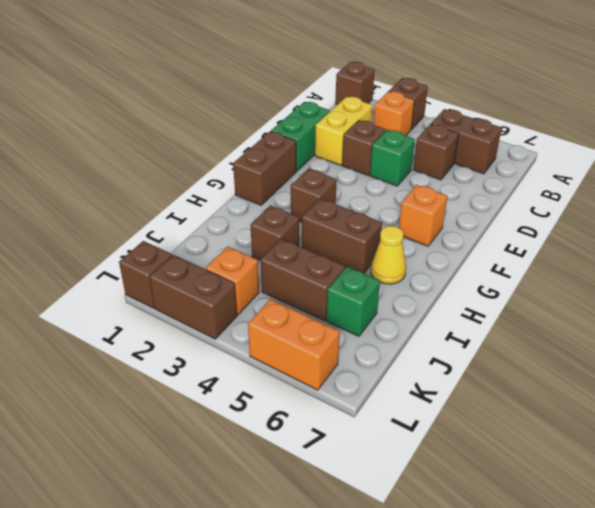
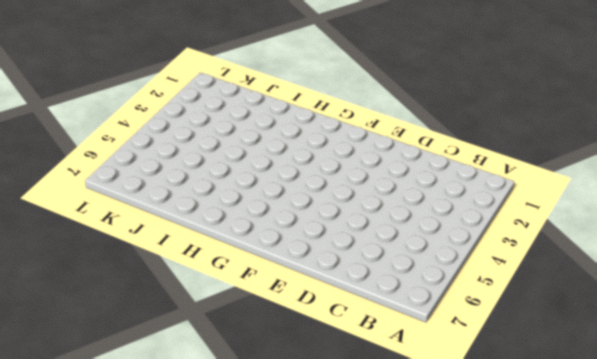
none -> brown 1x1 brick [335,62,375,105]
none -> brown 1x1 brick [389,78,428,129]
none -> orange 1x1 brick [373,91,414,136]

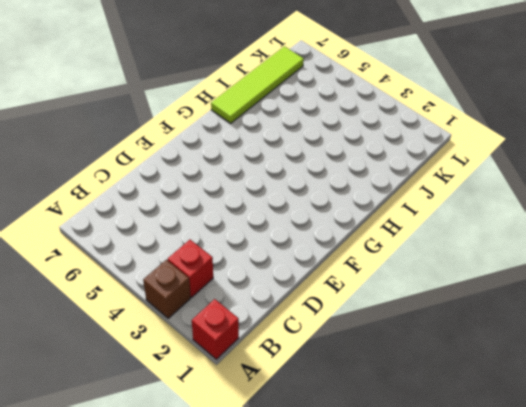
red 1x1 brick [192,299,239,359] -> brown 1x1 brick [335,62,375,105]
red 1x1 brick [168,240,213,297] -> orange 1x1 brick [373,91,414,136]
lime 1x4 tile [211,46,304,123] -> none
none -> brown 1x2 brick [431,109,502,174]
none -> yellow 1x2 brick [315,97,372,165]
none -> brown 1x1 brick [413,124,459,180]

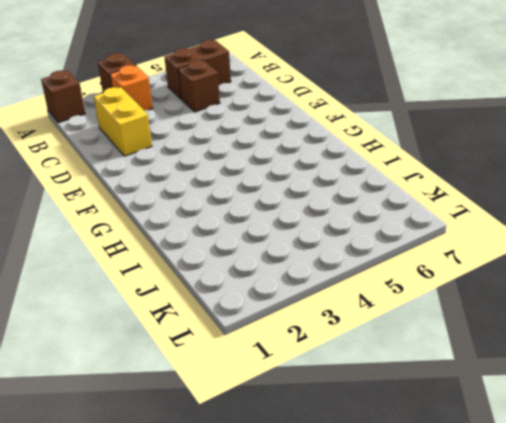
none -> green 1x2 brick [271,102,330,171]
none -> brown 1x1 brick [342,120,386,176]
none -> green 1x1 brick [370,130,415,186]

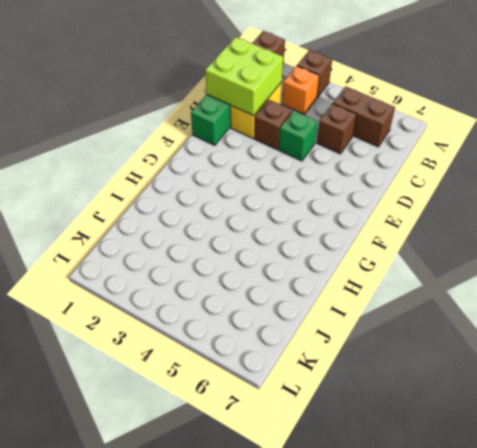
lime 2x2 brick [205,37,283,116] -> none
none -> brown 1x2 brick [233,131,296,205]
none -> orange 1x1 brick [399,185,447,246]
none -> brown 1x1 brick [291,169,337,222]

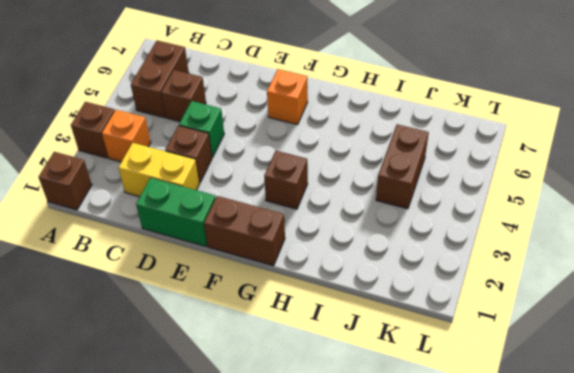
none -> brown 1x2 brick [302,198,382,274]
none -> yellow 1x1 cone [371,226,406,284]
none -> brown 1x1 brick [250,205,299,260]

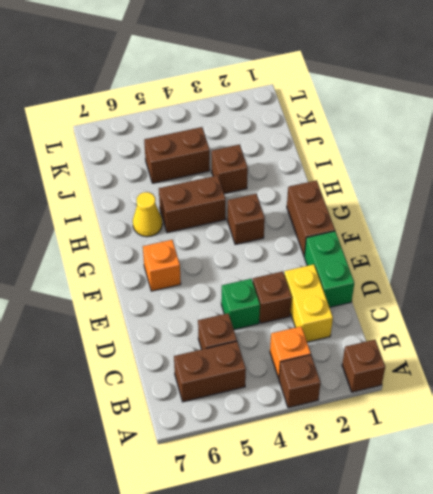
none -> green 1x1 brick [327,267,380,336]
none -> orange 1x1 brick [206,247,259,314]
none -> brown 1x1 brick [119,241,172,308]

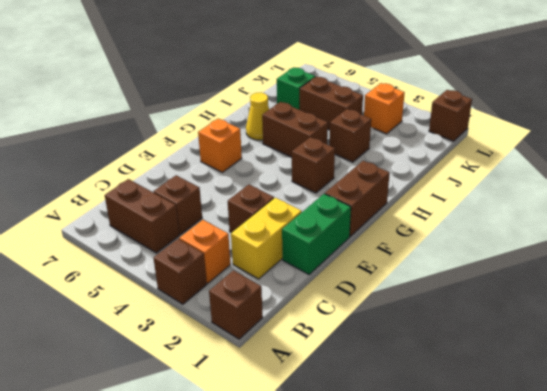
none -> green 1x1 brick [370,130,415,186]
none -> brown 1x2 brick [149,255,237,339]
none -> orange 1x2 brick [248,299,340,390]

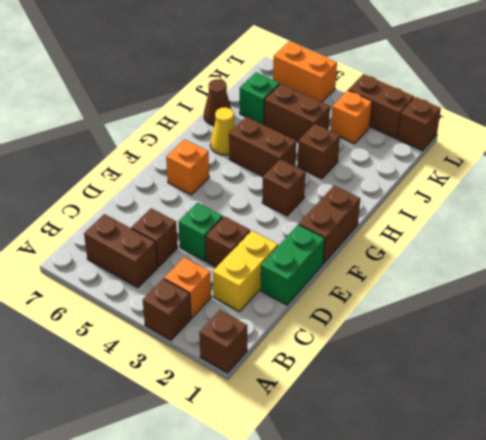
brown 1x1 cone [204,79,232,126] -> none

